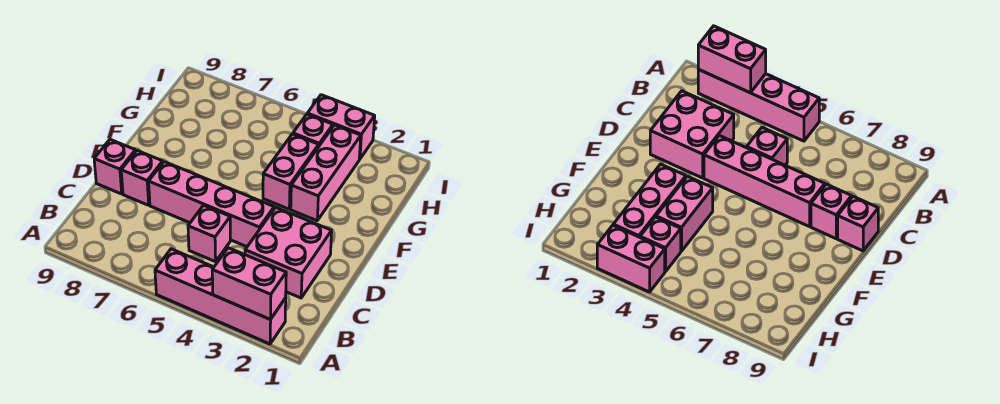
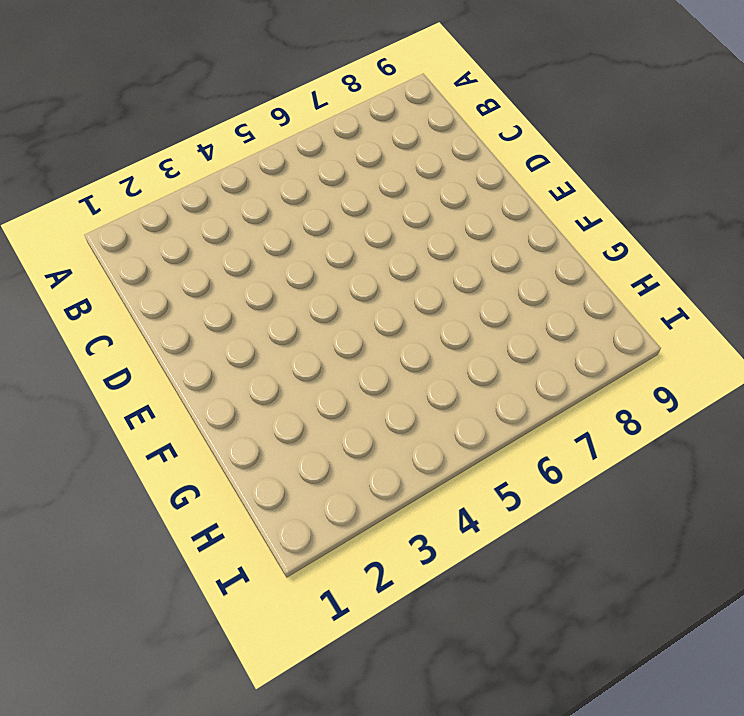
none -> pink 1x4 brick [155,249,286,344]
none -> pink 2x2 brick [245,207,332,298]

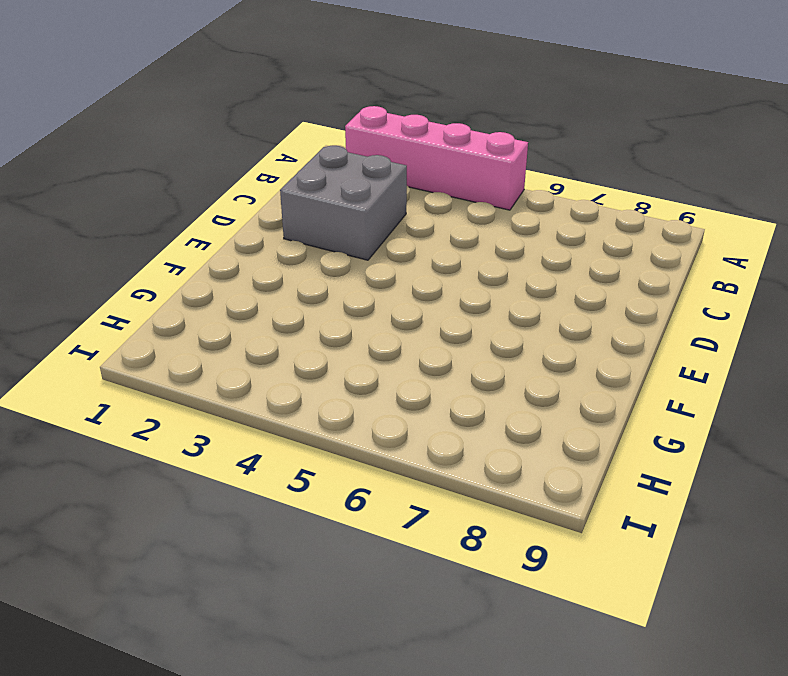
grey 2x2 brick [280,146,407,260] -> pink 2x2 brick [245,207,332,298]
none -> pink 1x1 brick [188,205,231,262]
none -> pink 1x4 brick [149,162,274,247]

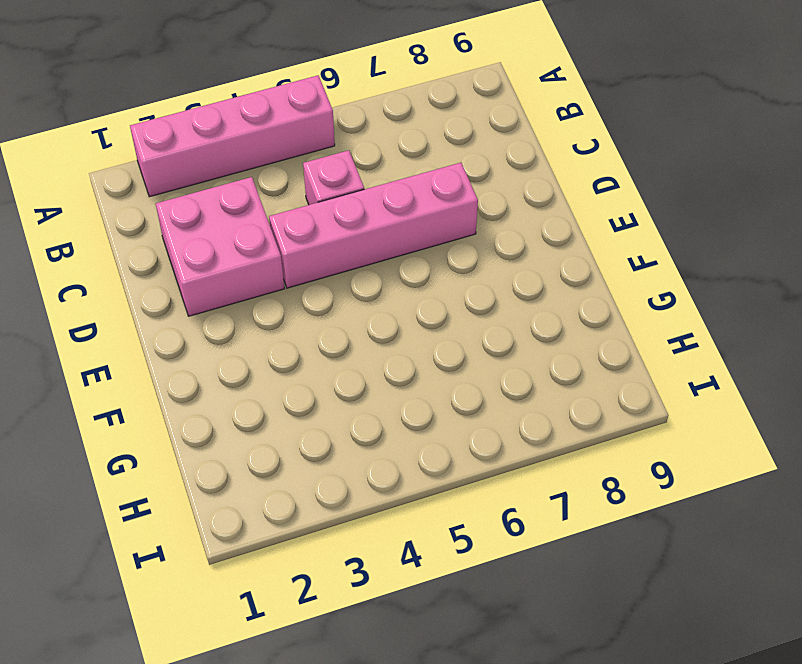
none -> pink 1x1 brick [121,151,163,205]
none -> pink 1x1 brick [94,140,136,194]

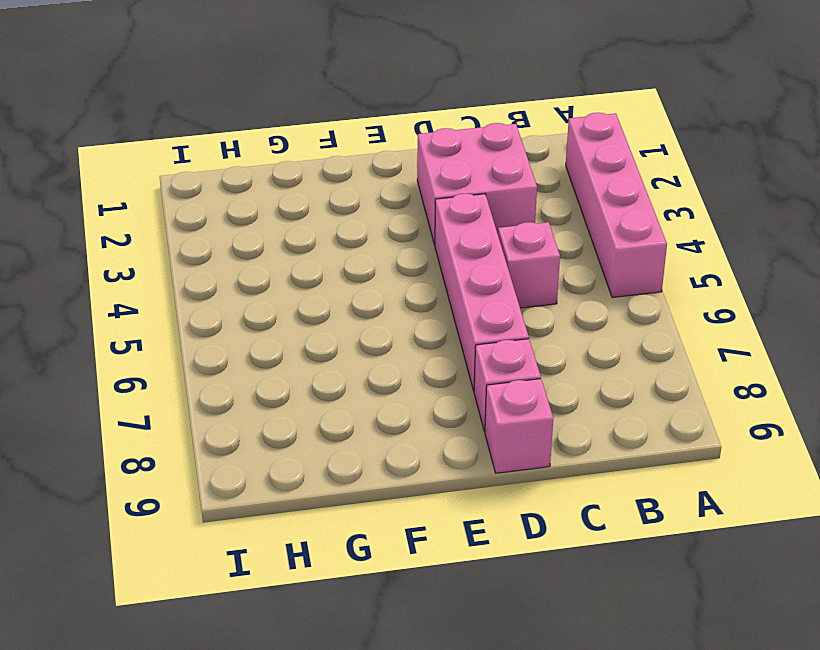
none -> pink 1x3 brick [291,125,361,221]
none -> pink 1x2 brick [263,134,319,209]

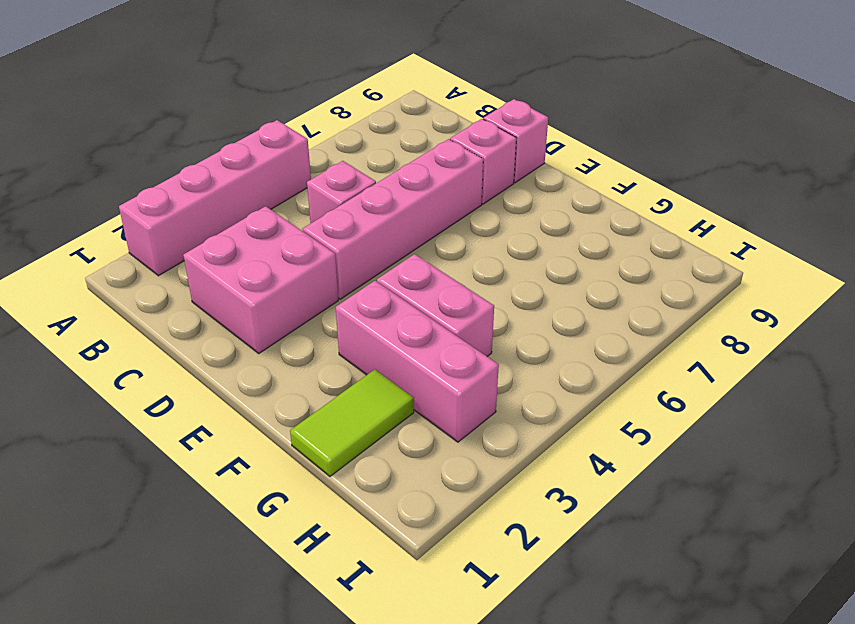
lime 1x2 tile [290,369,414,476] -> none
none -> pink 1x1 brick [293,114,333,146]
none -> pink 1x2 brick [307,95,375,159]

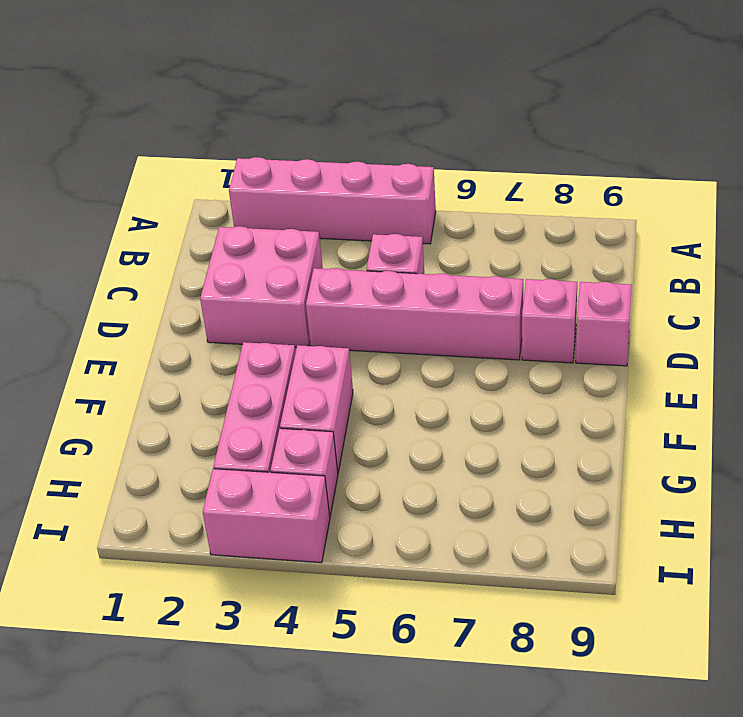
none -> pink 1x2 brick [212,248,286,320]

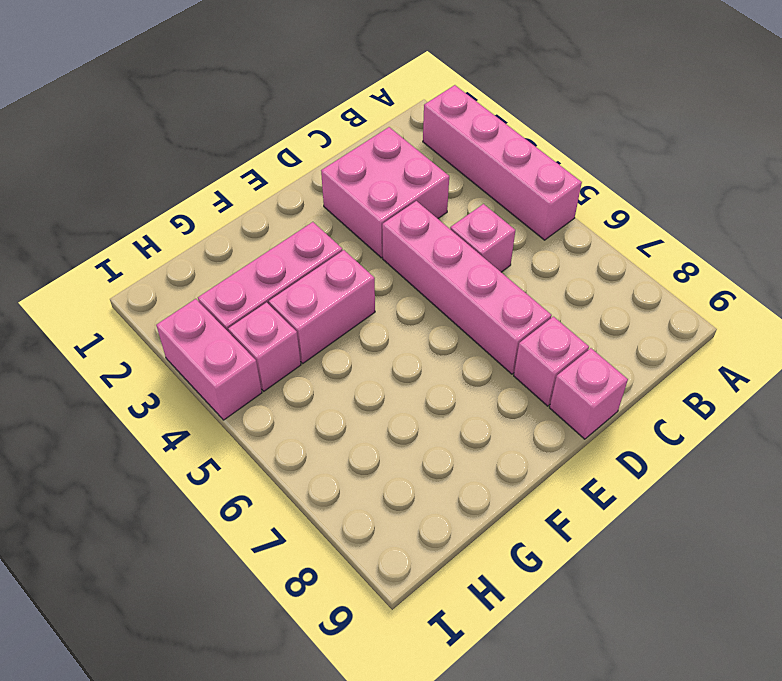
none -> pink 1x2 brick [212,248,286,320]

